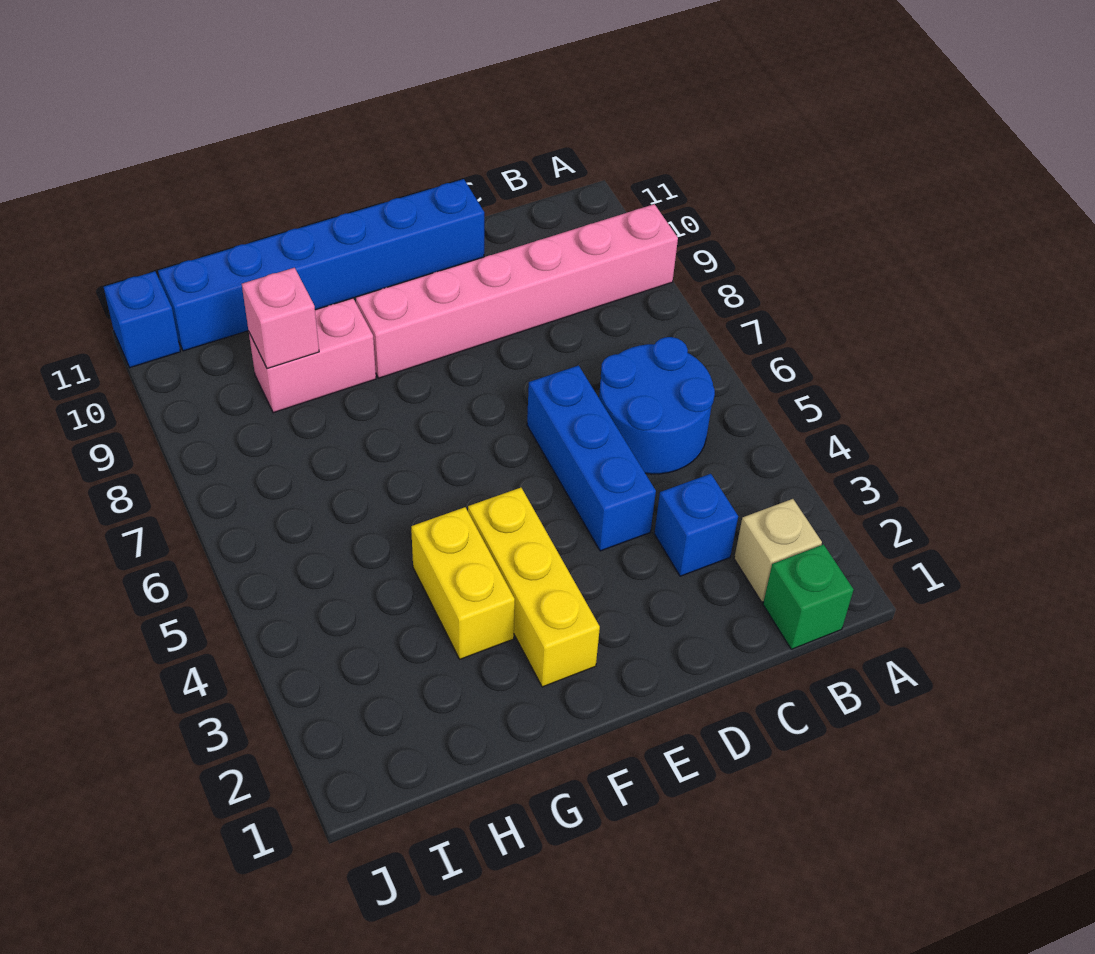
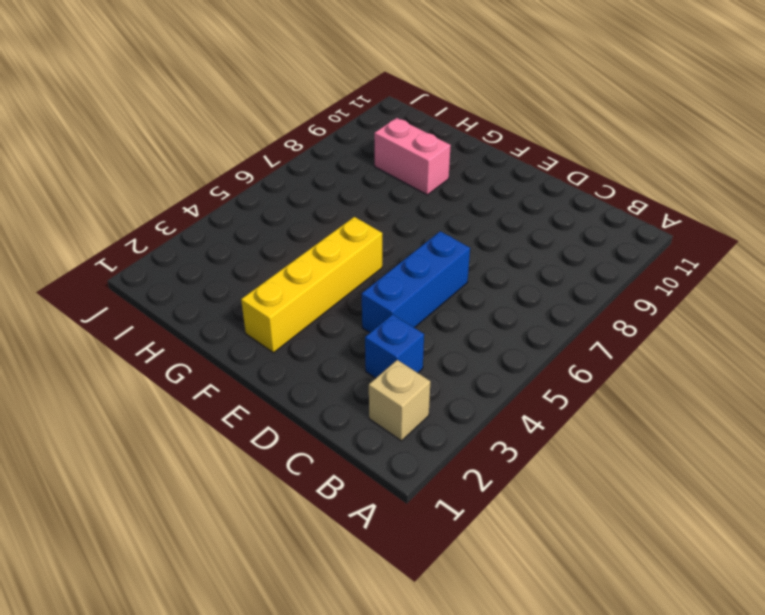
yellow 1x4 brick [241,217,382,353] -> yellow 1x3 brick [468,488,600,687]
none -> pink 1x6 brick [356,204,678,378]
none -> green 1x1 brick [763,544,854,649]
none -> blue 2x2 round brick [599,337,715,474]

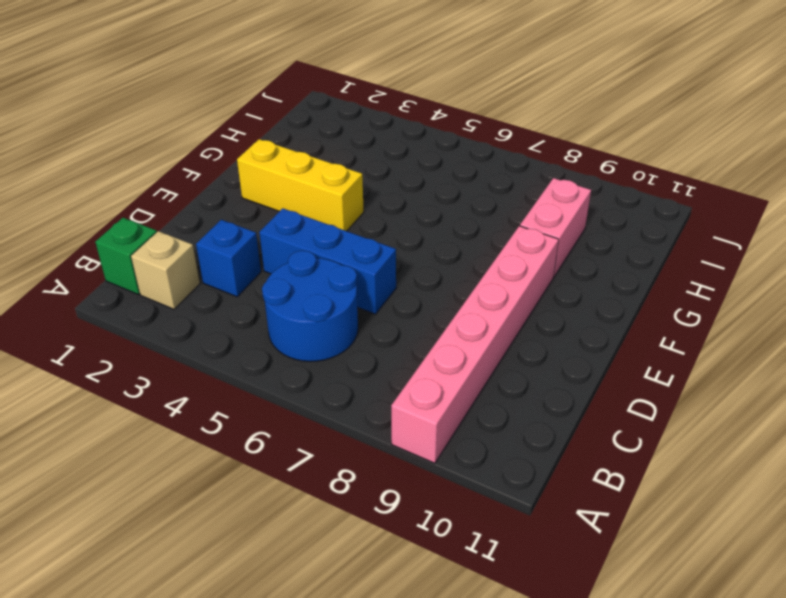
none -> blue 1x6 brick [158,179,484,351]
none -> yellow 1x2 brick [411,507,515,659]
none -> blue 1x1 brick [104,271,180,368]

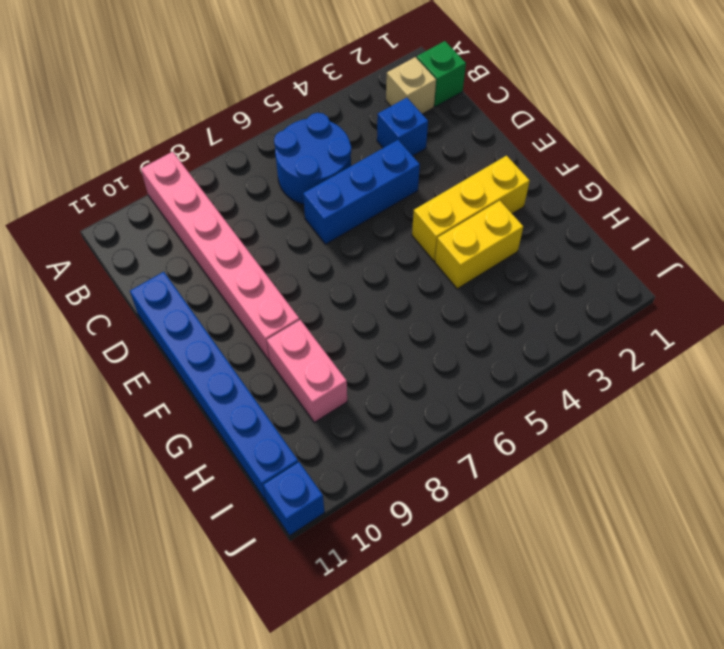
none -> pink 1x1 brick [242,268,319,369]

